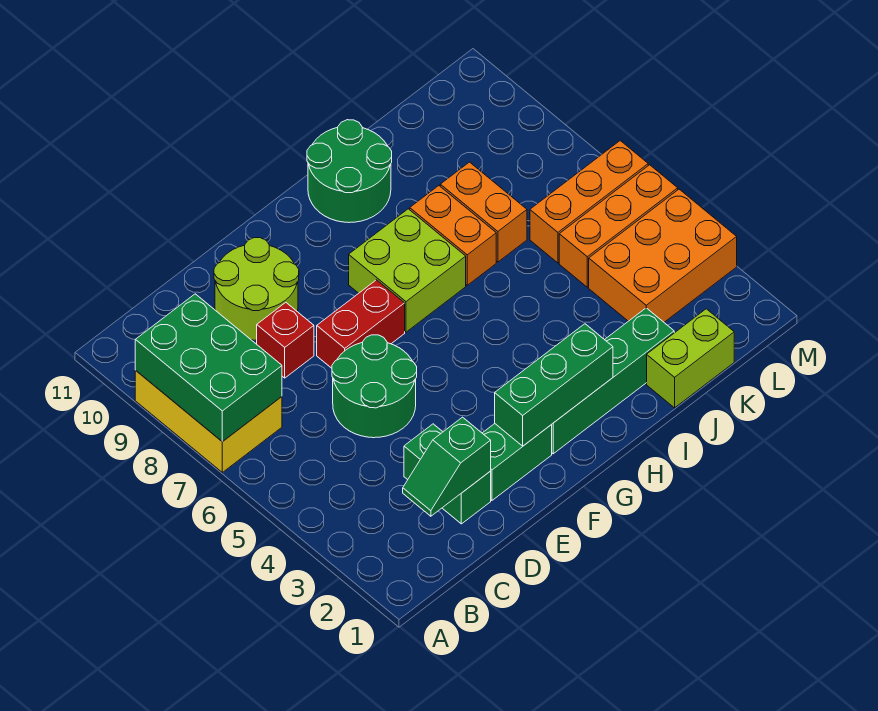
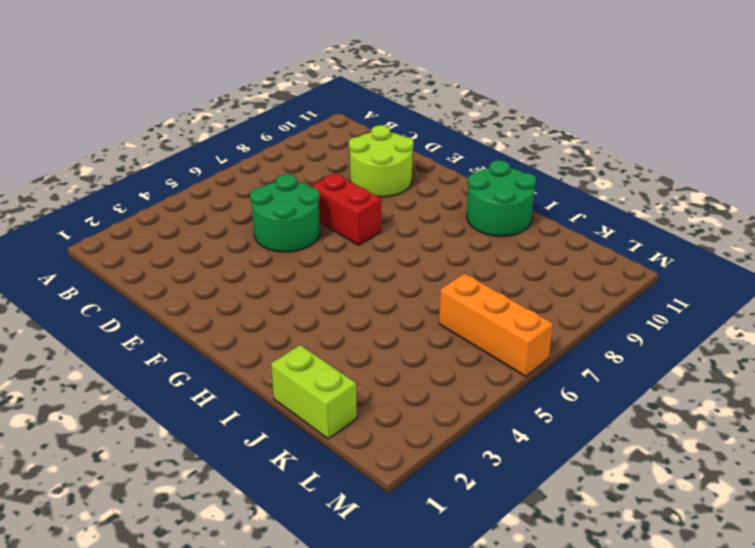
none -> yellow 2x3 brick [135,371,282,472]
none -> green 1x2 brick [404,424,491,524]
none -> red 1x1 brick [257,303,314,378]

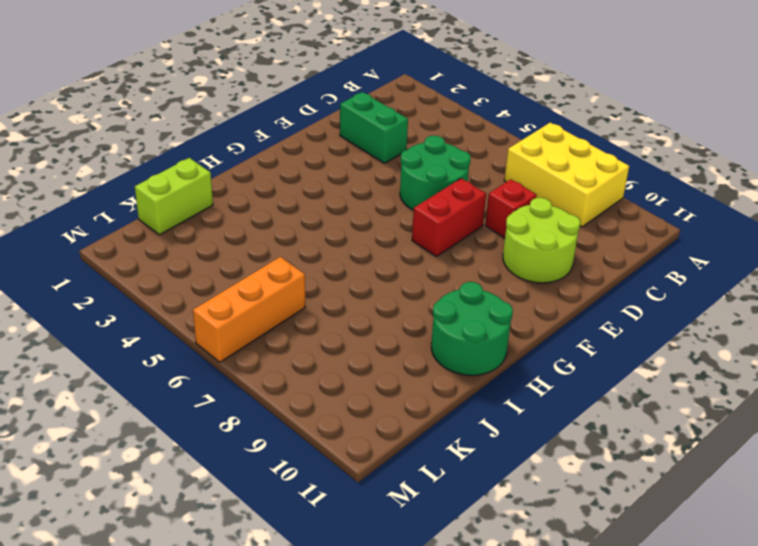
none -> green 1x2 brick [482,424,552,500]
none -> green 1x4 brick [551,308,674,454]
none -> lime 2x2 brick [349,209,466,332]

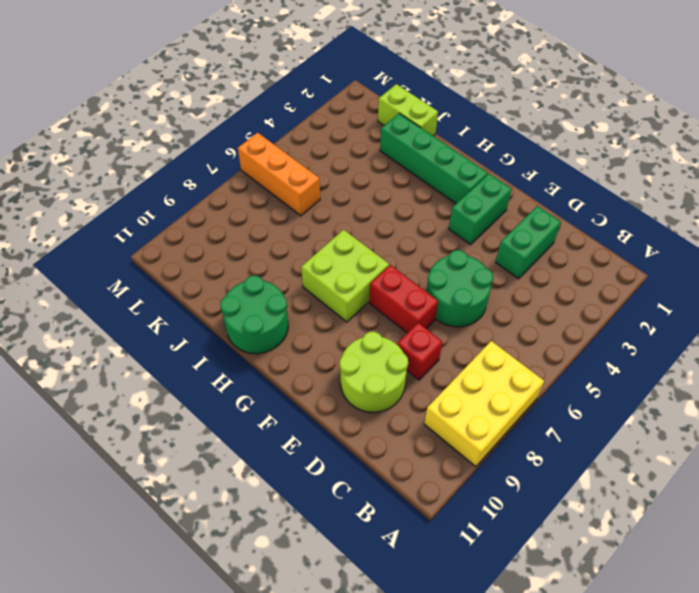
green 1x2 brick [449,174,512,244] -> green 1x2 brick turned to [482,424,552,500]
none -> orange 1x2 brick [410,186,496,285]
none -> orange 1x2 brick [440,162,527,262]
none -> orange 2x3 brick [589,189,737,322]

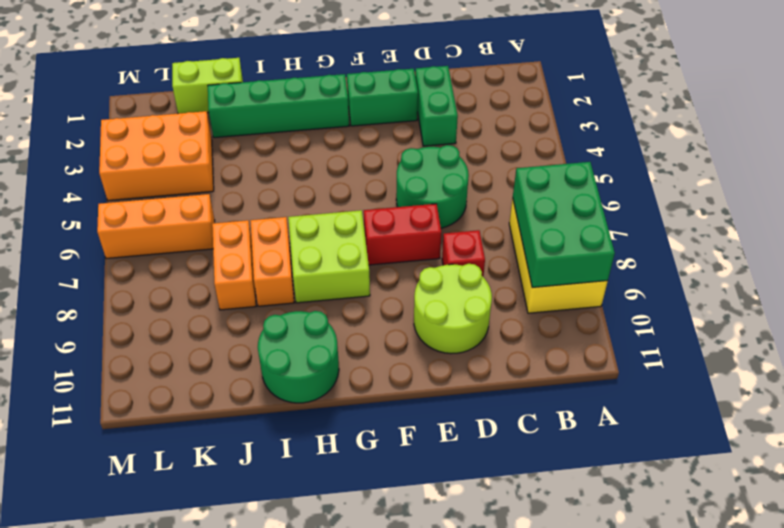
none -> orange 1x3 brick [559,165,678,287]
none -> green 1x2 slope [403,417,491,516]
none -> green 1x3 brick [495,324,613,446]

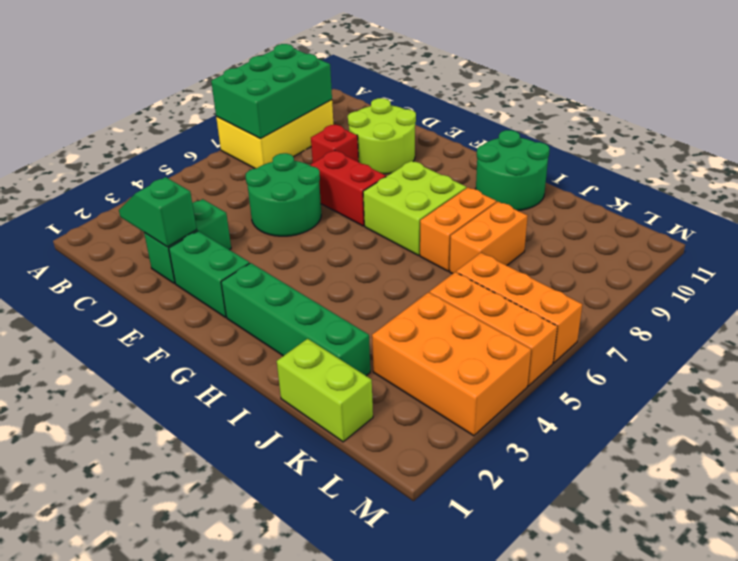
none -> green 1x3 brick [495,324,613,446]

